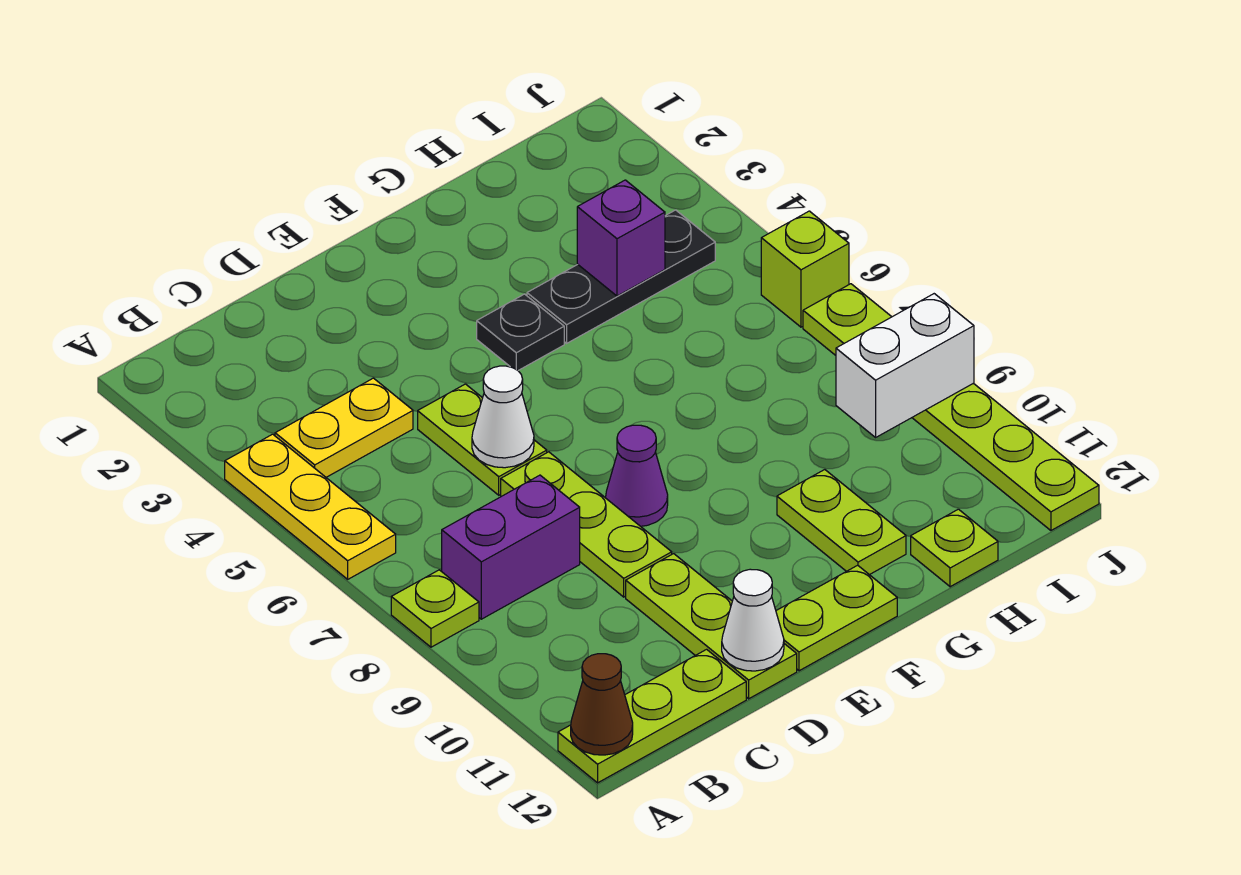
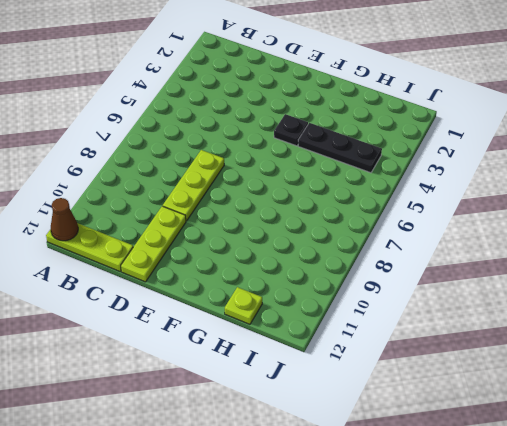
none -> yellow 1x3 plate [225,434,396,579]
none -> lime 1x1 plate [391,570,479,647]
none -> yellow 1x2 plate [275,378,413,477]

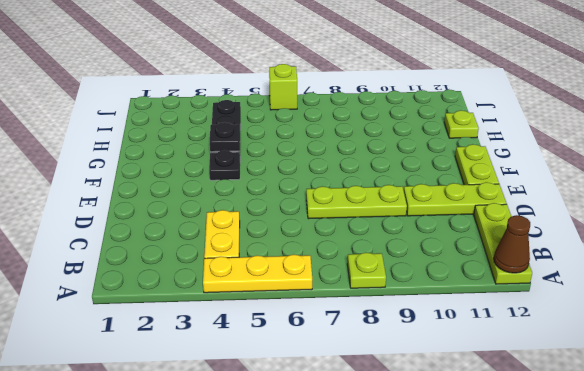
black 1x1 plate [210,122,240,152] -> none
none -> purple 1x2 brick [442,475,580,619]
none -> lime 1x2 plate [418,384,547,495]
none -> purple 1x1 cone [606,425,668,526]

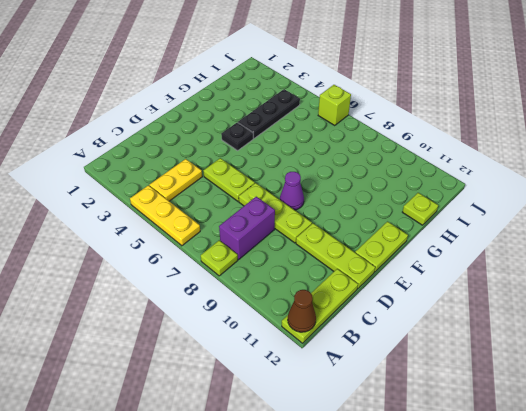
none -> lime 1x2 plate [777,470,906,575]
none -> lime 1x6 plate [803,284,1099,530]
none -> white 1x1 cone [472,366,534,468]

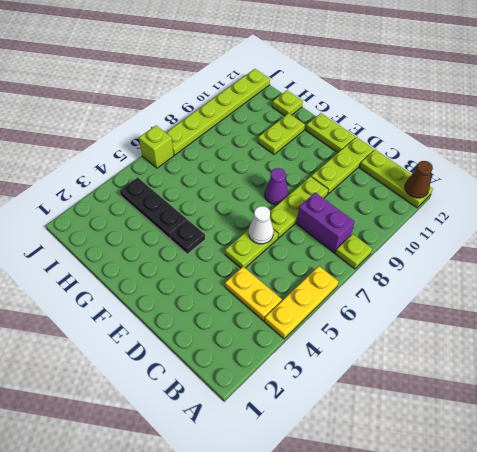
none -> white 1x1 cone [722,569,784,671]
none -> purple 1x1 brick [577,180,665,296]
none -> white 1x2 brick [836,294,974,437]

